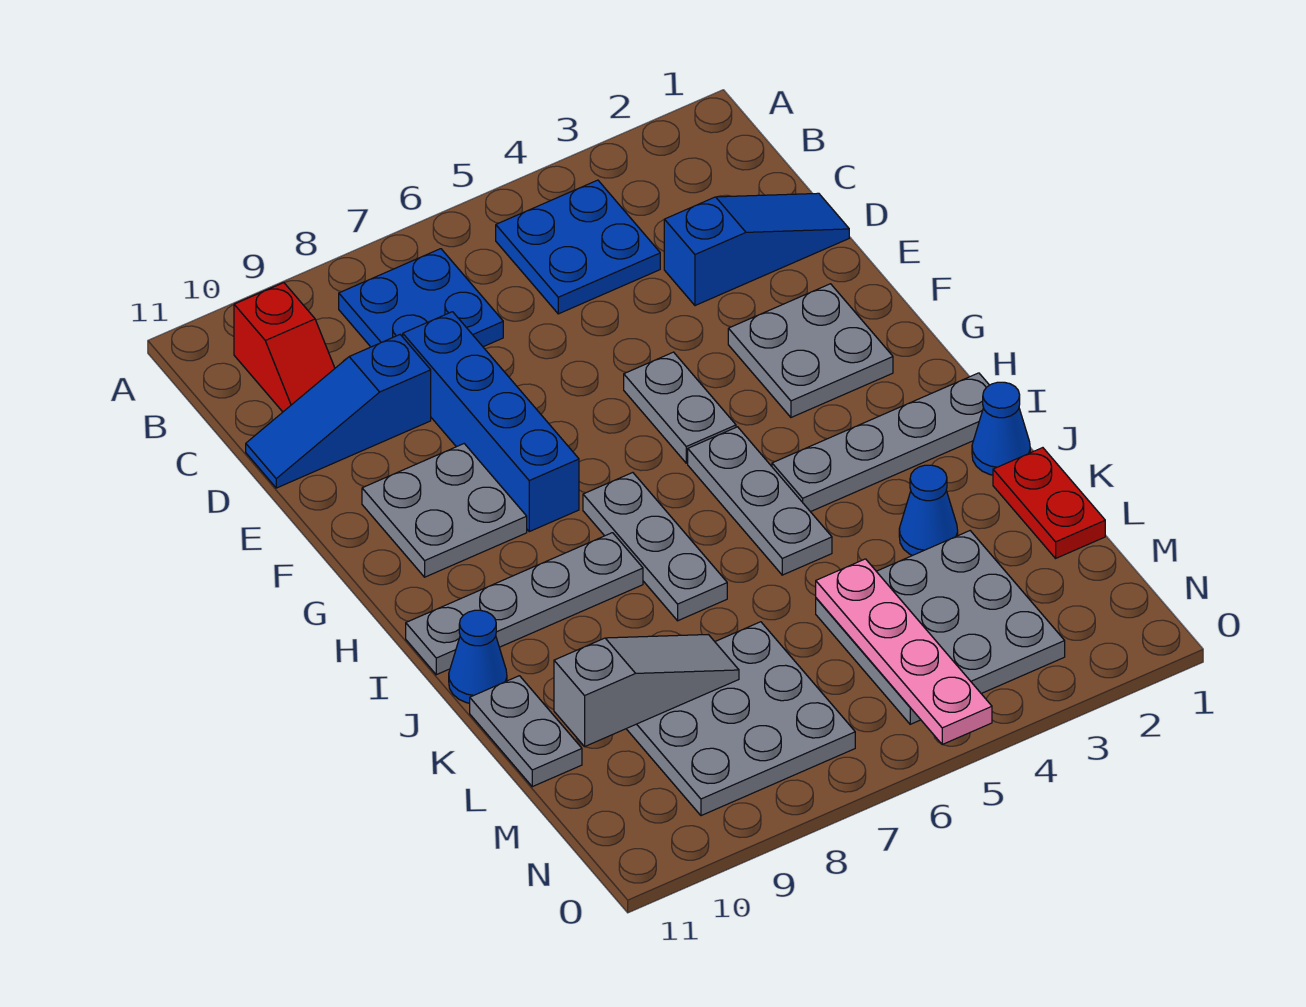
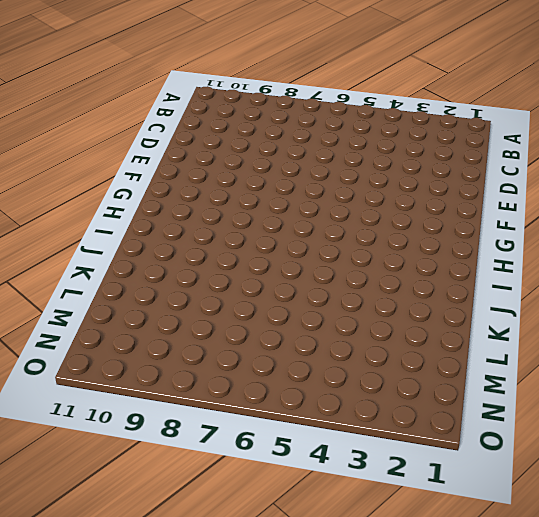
none -> blue 2x2 plate [496,180,660,314]
none -> blue 2x2 plate [339,249,503,347]
none -> red 1x2 slope [234,283,335,412]

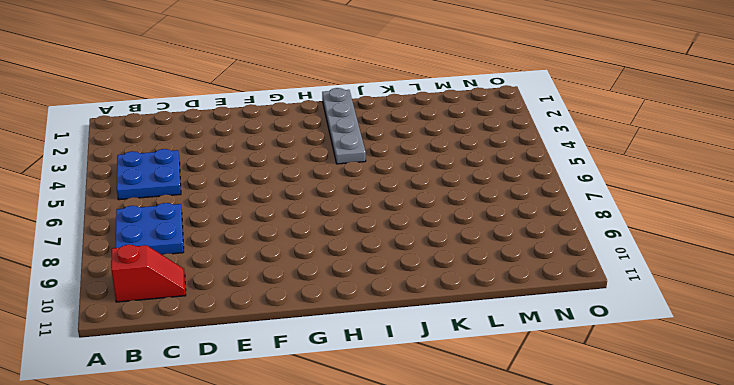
none -> blue 1x3 slope [664,193,849,306]
none -> blue 1x4 brick [403,312,579,532]
none -> blue 1x3 slope [246,335,431,488]

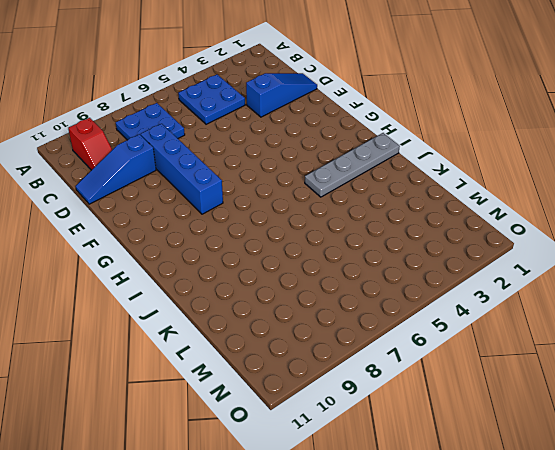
none -> grey 2x2 plate [728,284,893,417]
none -> grey 1x2 plate [624,352,736,463]
none -> grey 2x2 plate [362,444,527,577]

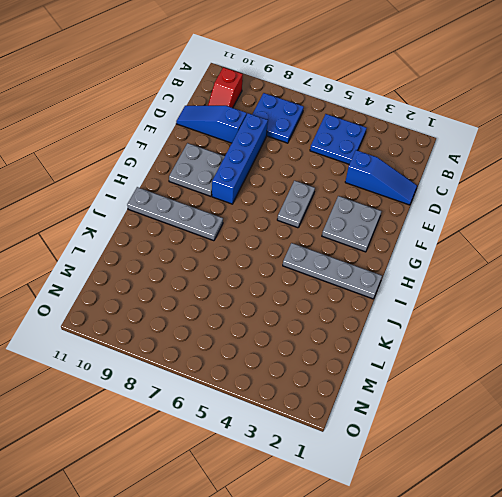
none -> grey 1x3 plate [688,427,832,575]
none -> grey 1x3 plate [583,473,727,621]
none -> blue 1x1 cone [972,382,1030,475]

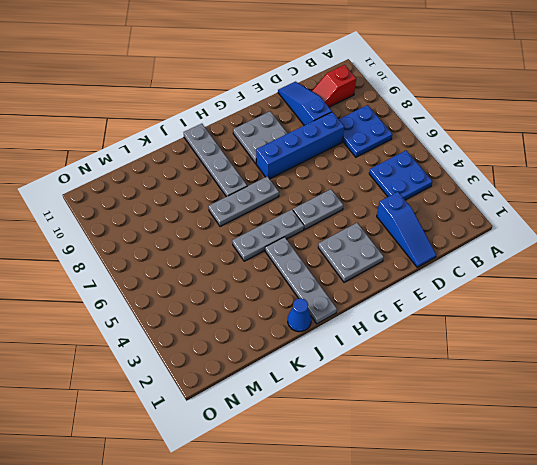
none -> blue 1x1 cone [449,610,507,703]
none -> red 1x2 plate [993,448,1105,558]
none -> blue 1x1 cone [899,465,958,555]

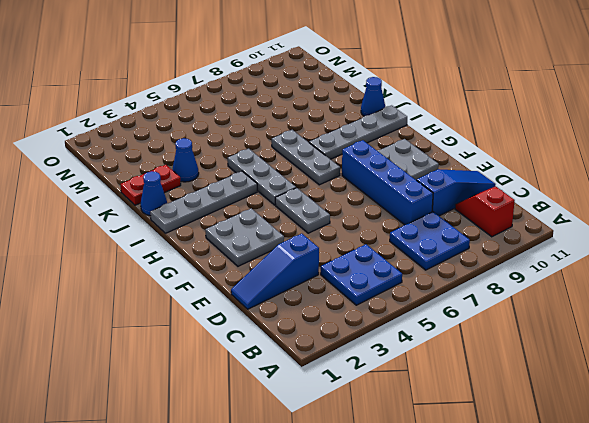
red 1x2 plate [120,165,181,205] -> red 1x2 plate turned to [993,448,1105,558]
none -> grey 1x2 plate [470,676,582,787]
none -> grey 3x3 plate [816,531,1065,724]
none -> grey 3x3 plate [627,622,855,816]

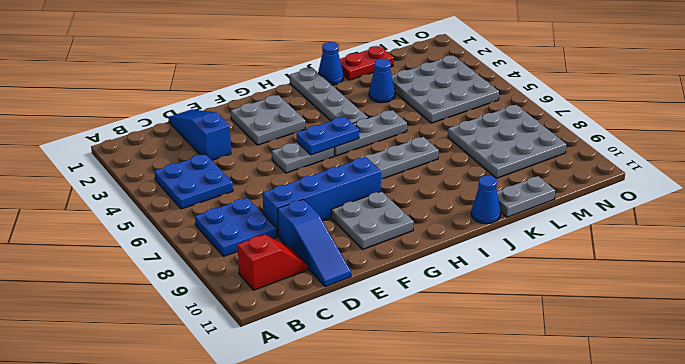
blue 1x2 plate [297,117,359,155] -> none
none -> grey 1x4 plate [406,533,643,675]
none -> pink 1x4 plate [816,559,992,745]
none -> grey 1x3 slope [554,634,739,746]

